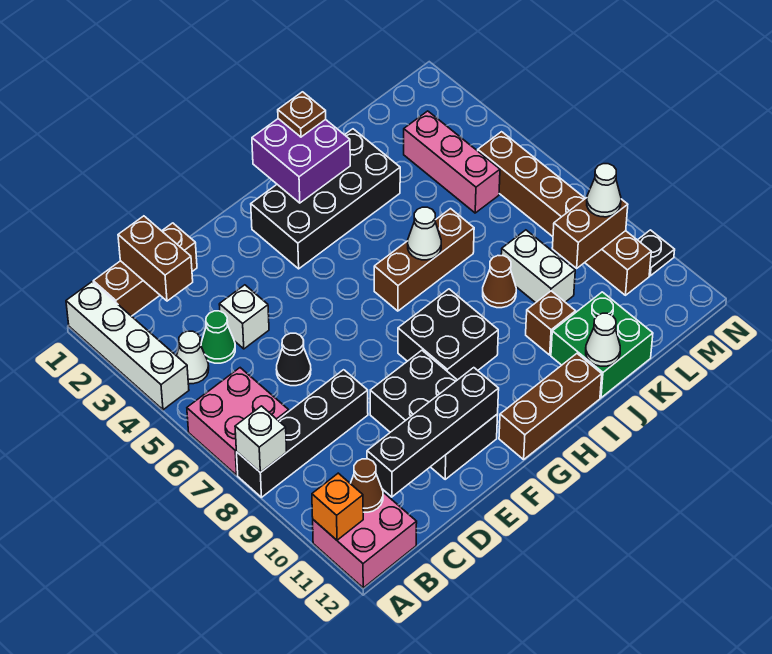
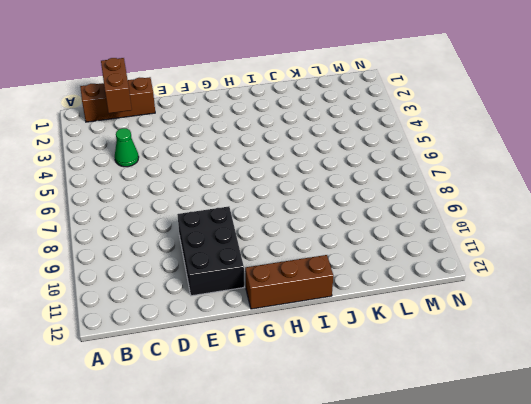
none -> white 1x4 brick [66,282,189,410]
none -> pink 2x2 brick [187,368,289,475]
none -> black 1x4 brick [237,370,368,497]
none -> pink 2x2 brick [313,492,417,588]

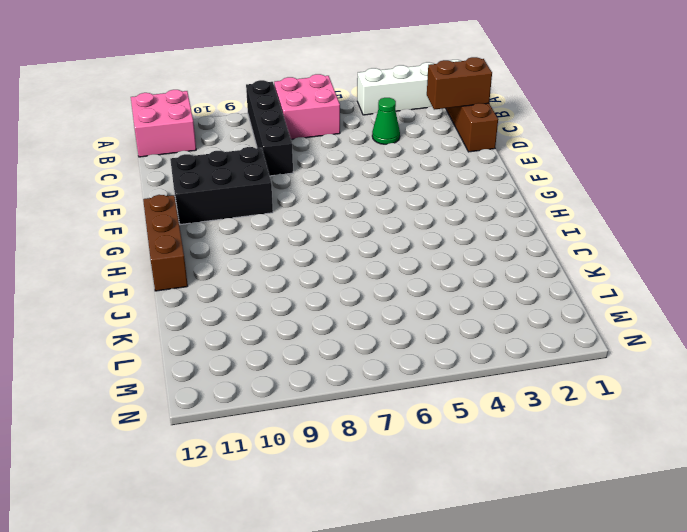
none -> white 1x1 cone [177,331,209,384]
none -> white 1x1 brick [219,285,269,349]
none -> black 1x1 cone [276,333,311,386]
none -> black 2x4 brick [251,129,400,269]

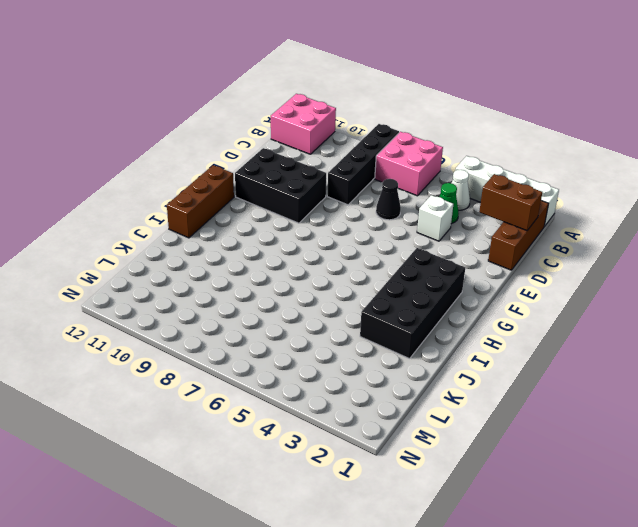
none -> black 2x2 brick [398,289,498,380]
none -> brown 1x3 brick [374,209,474,311]
none -> brown 1x1 cone [483,256,516,308]
none -> brown 1x1 brick [526,291,576,355]

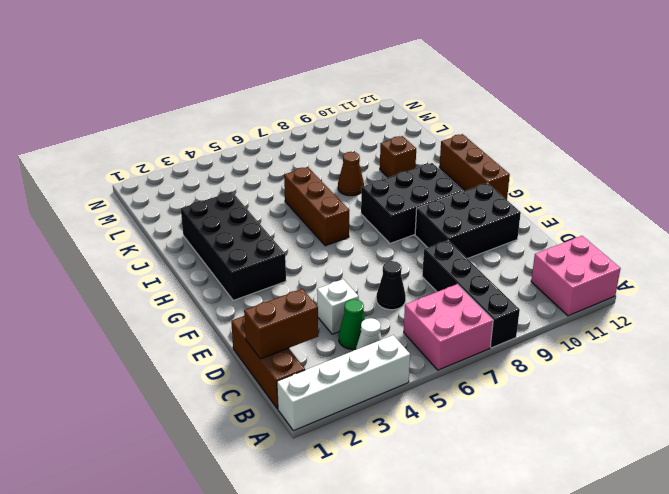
black 2x3 brick [361,163,463,243] -> black 2x2 brick [398,289,498,380]
none -> green 2x2 brick [551,292,653,398]
none -> white 1x2 brick [501,230,575,303]
none -> pink 1x3 brick [404,111,500,213]
none -> brown 1x6 brick [478,132,651,295]

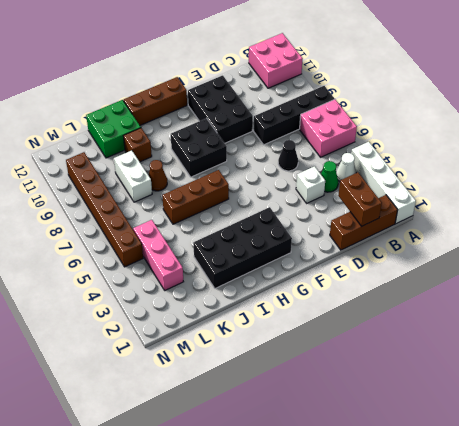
none -> black 1x1 plate [638,230,675,276]
none -> white 1x1 brick [235,406,287,473]
none -> orange 1x1 brick [312,473,363,540]
none -> brown 1x1 cone [350,459,383,512]

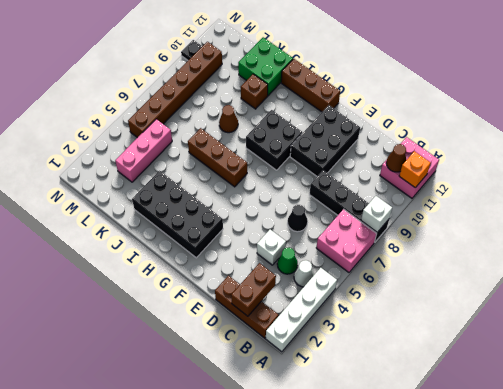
none -> white 1x2 brick [501,230,575,303]
none -> black 1x4 brick [367,368,499,497]
none -> purple 2x2 brick [252,119,350,203]
none -> white 1x1 cone [408,207,441,260]

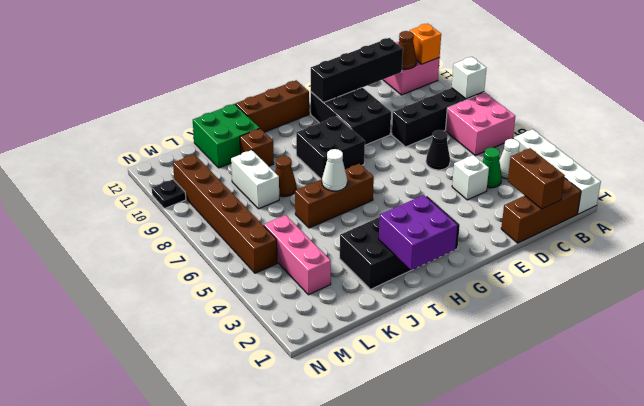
none -> white 1x1 cone [586,313,620,366]
none -> brown 1x2 brick [552,198,628,268]
none -> brown 1x1 plate [278,92,326,137]
none -> white 1x1 cone [587,164,621,217]

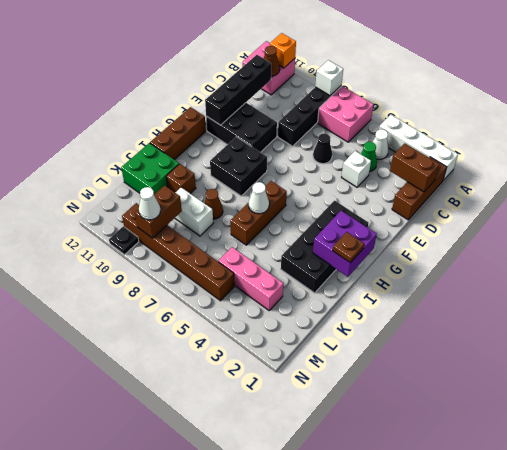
none -> white 1x1 cone [586,313,620,366]

